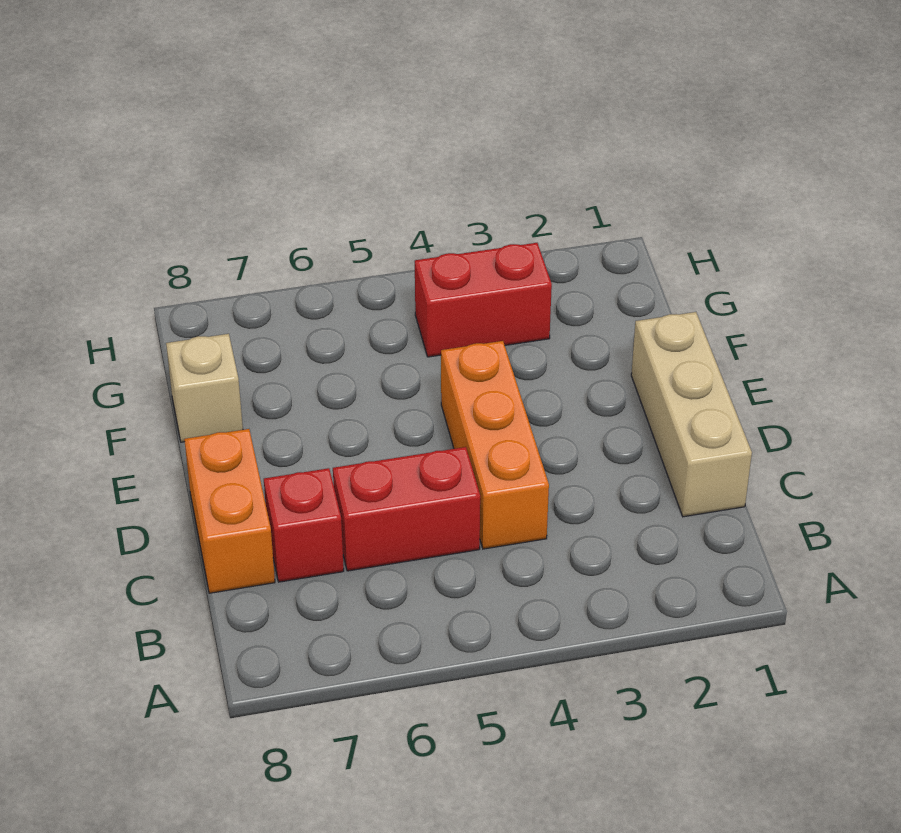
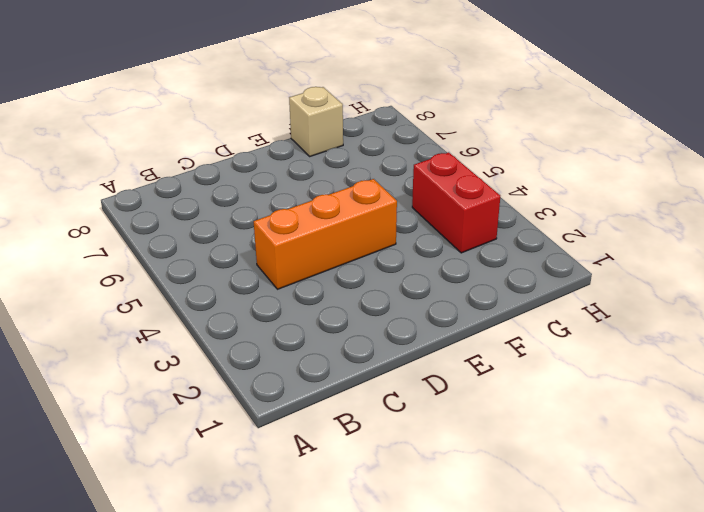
none -> tan 1x3 brick [631,312,752,517]
none -> red 1x2 brick [333,447,480,571]

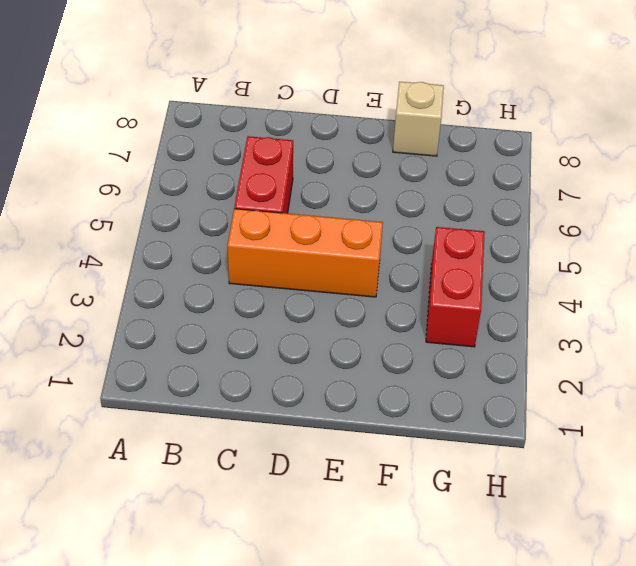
none -> tan 1x3 brick [631,312,752,517]
none -> red 1x1 brick [264,468,344,582]

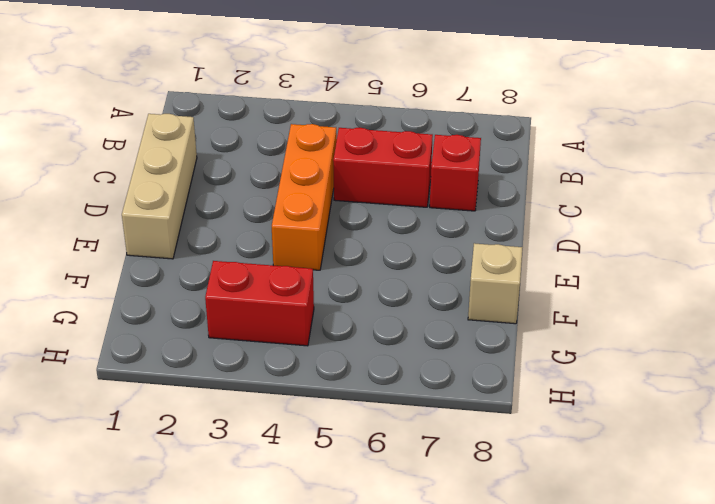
none -> orange 1x2 brick [184,429,275,593]

